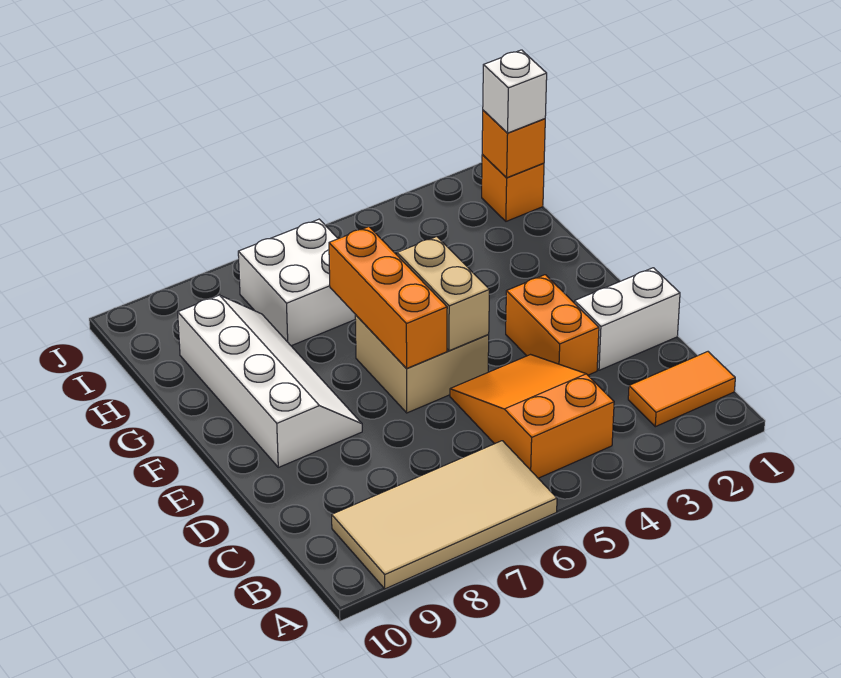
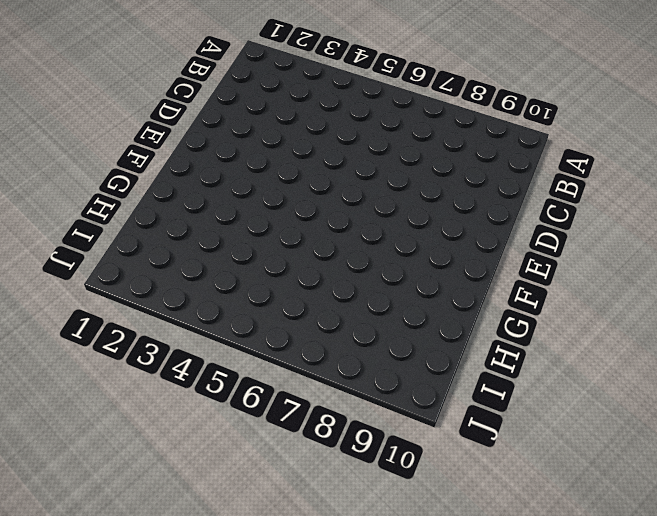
none -> tan 2x4 tile [332,441,557,589]
none -> orange 1x2 tile [628,352,735,427]
none -> orange 2x3 slope [450,355,614,478]

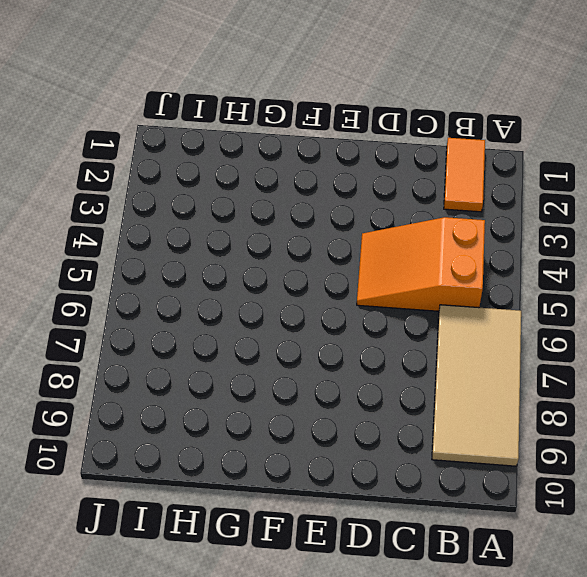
none -> white 1x2 brick [574,268,680,370]
none -> orange 1x2 brick [506,275,599,375]
none -> tan 2x2 brick [355,315,489,413]

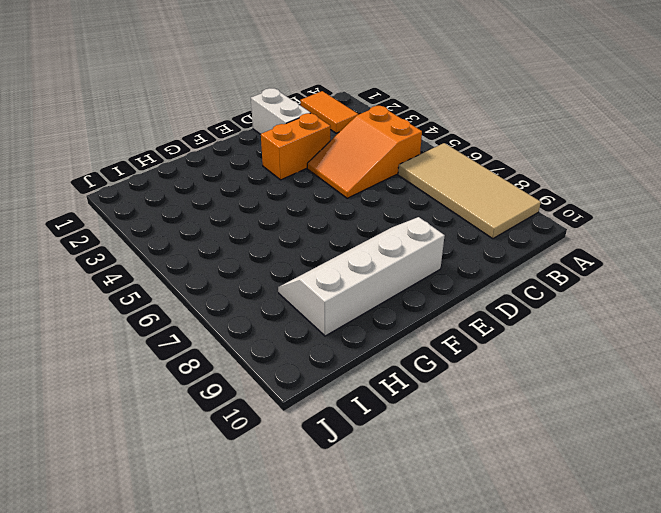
none -> tan 2x2 brick [355,315,489,413]
none -> white 2x2 brick [238,219,356,346]
none -> orange 1x1 brick [482,154,544,221]

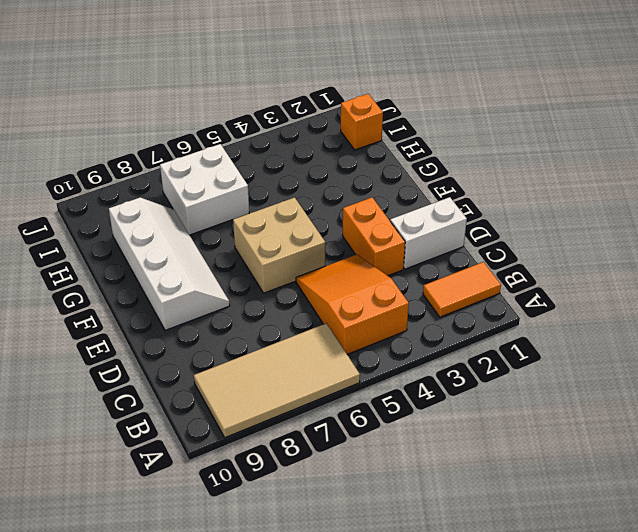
none -> tan 1x2 brick [397,237,490,351]
none -> orange 1x3 brick [329,227,447,369]
none -> orange 1x1 brick [482,110,545,178]

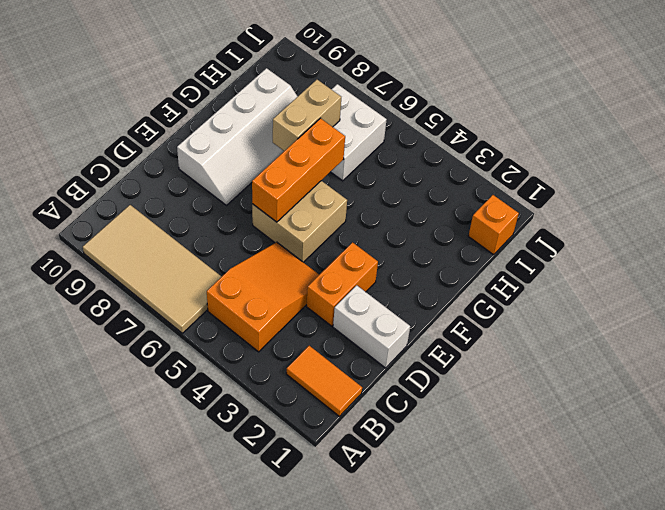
tan 1x2 brick [273,80,341,151] -> tan 1x2 brick moved to [397,237,490,351]
none -> orange 1x1 brick [482,110,545,178]
none -> white 1x1 brick [483,50,547,133]

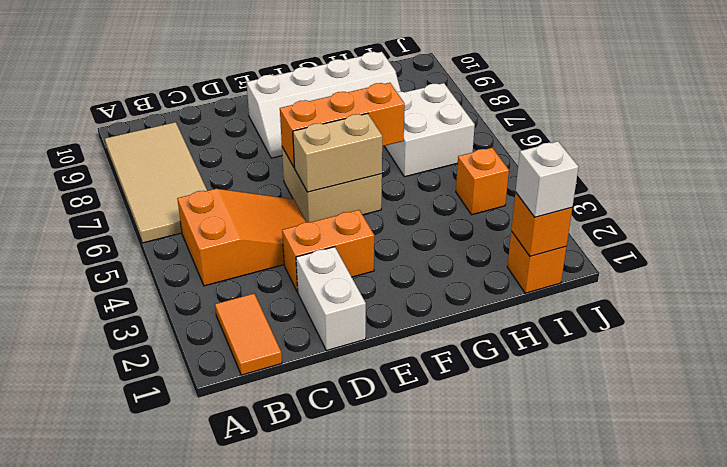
orange 1x1 brick [456,148,509,215] -> none

